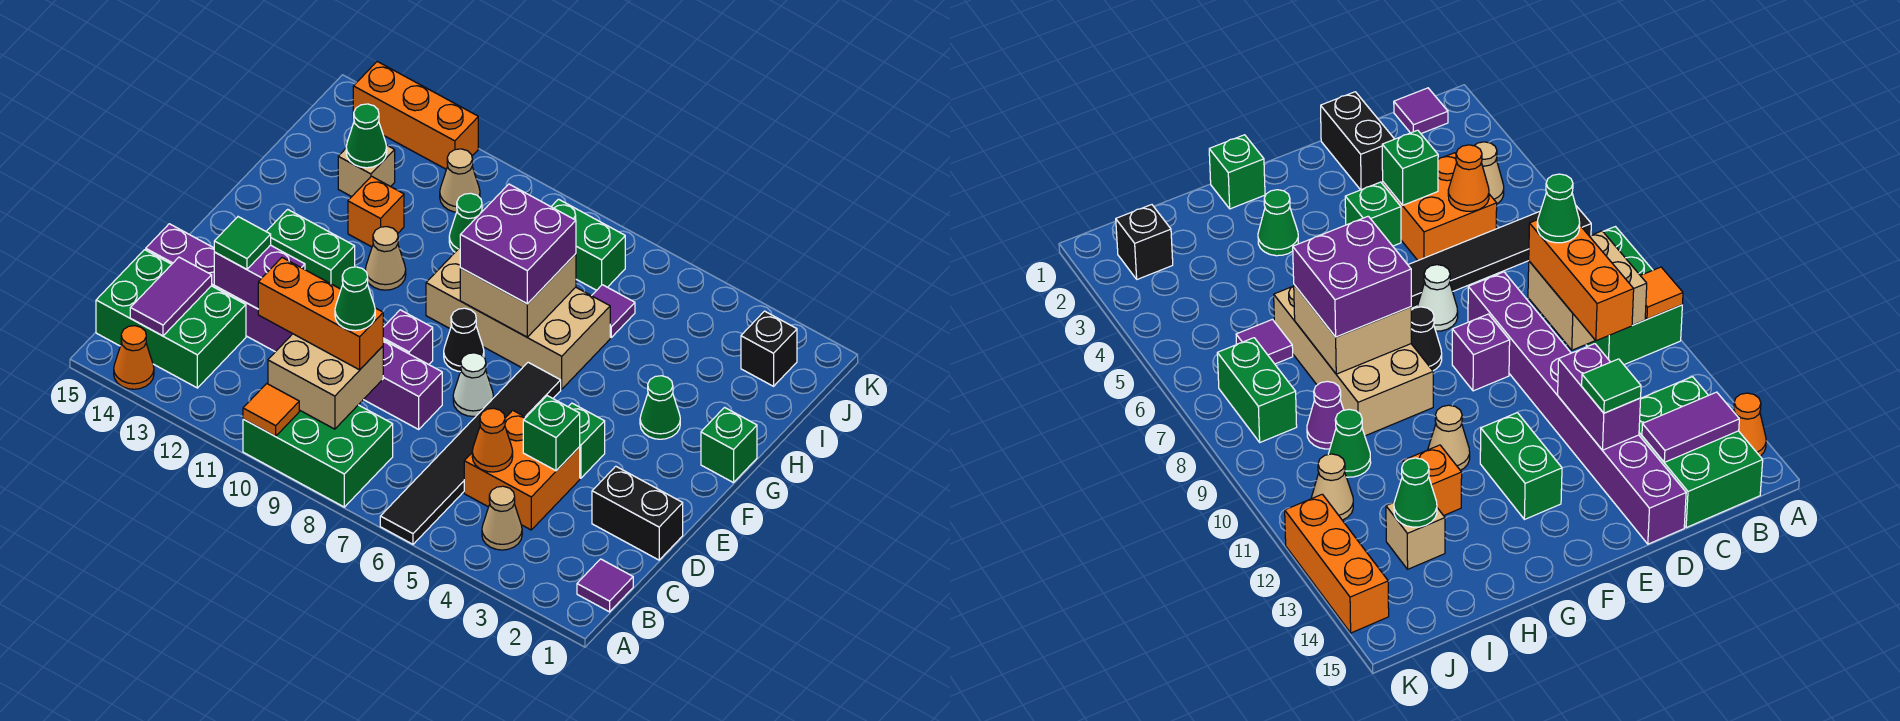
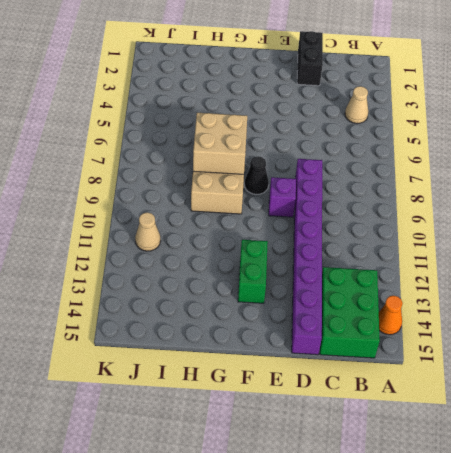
none -> black 1x6 tile [380,362,561,544]
none -> green 2x3 brick [243,405,393,507]
none -> purple 1x1 tile [577,559,633,612]
none -> orange 2x2 brick [464,410,580,530]

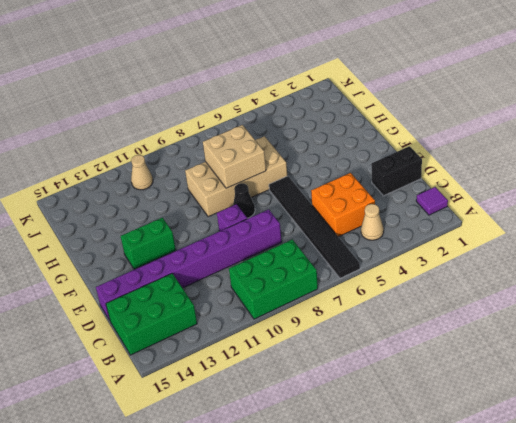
none -> orange 1x1 cone [114,326,154,389]
none -> green 1x1 brick [569,403,605,478]
none -> white 1x1 cone [453,353,494,417]
none -> green 1x1 brick [701,407,757,483]

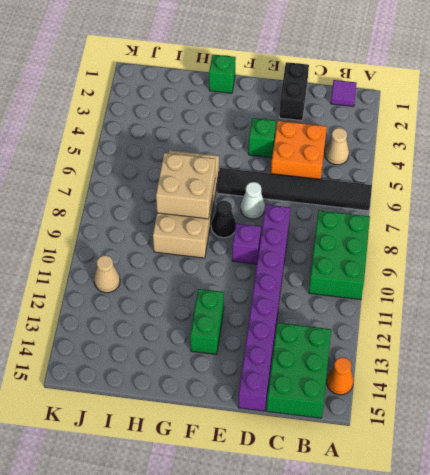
none -> green 1x1 cone [640,376,680,439]
none -> tan 1x1 cone [365,227,406,290]
none -> orange 1x1 brick [348,176,404,247]
none -> purple 1x1 tile [592,285,635,337]

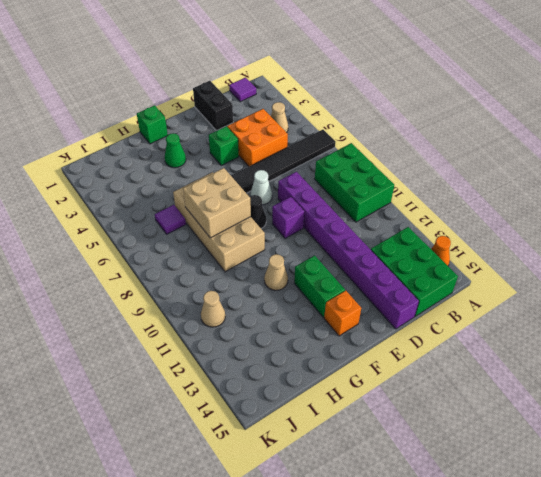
orange 1x1 brick [324,291,361,336] -> orange 1x1 brick moved to [348,176,404,247]
none -> purple 1x1 cone [1307,381,1344,449]
none -> green 1x1 cone [449,193,482,252]
none -> tan 1x1 brick [338,145,395,197]
none -> black 1x1 brick [741,311,797,386]

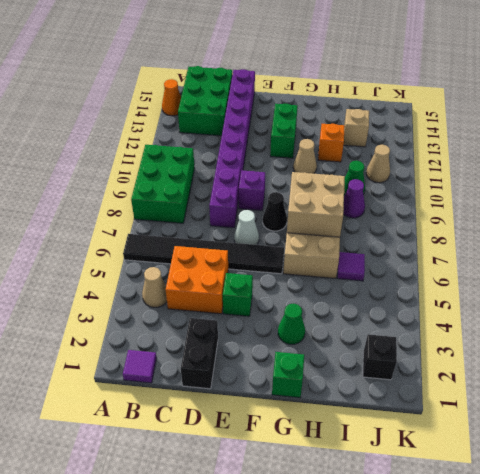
none -> green 1x2 brick [551,199,625,290]
none -> orange 1x3 brick [353,62,478,169]
none -> orange 1x1 tile [243,384,299,436]
none -> tan 2x2 brick [268,334,383,429]

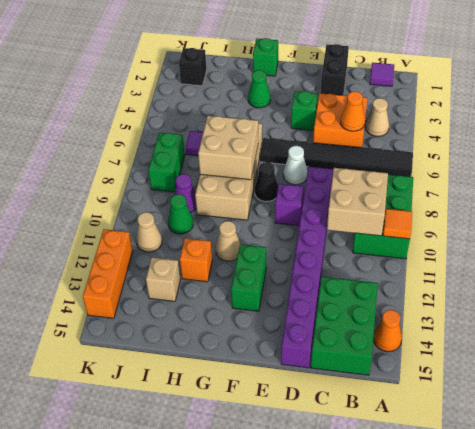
none -> purple 1x2 tile [130,257,212,336]
none -> green 1x1 brick [523,396,580,471]
none -> purple 1x2 brick [214,245,305,309]
none -> green 1x1 cone [346,104,387,168]

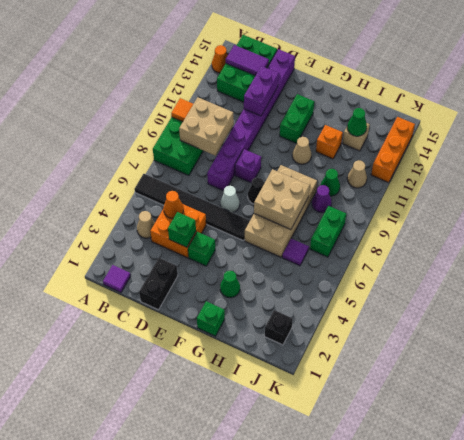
none -> orange 1x3 brick [258,258,383,370]
none -> green 1x1 tile [214,217,271,269]
none -> purple 2x2 brick [460,184,576,304]
none -> green 1x1 cone [335,267,375,331]

